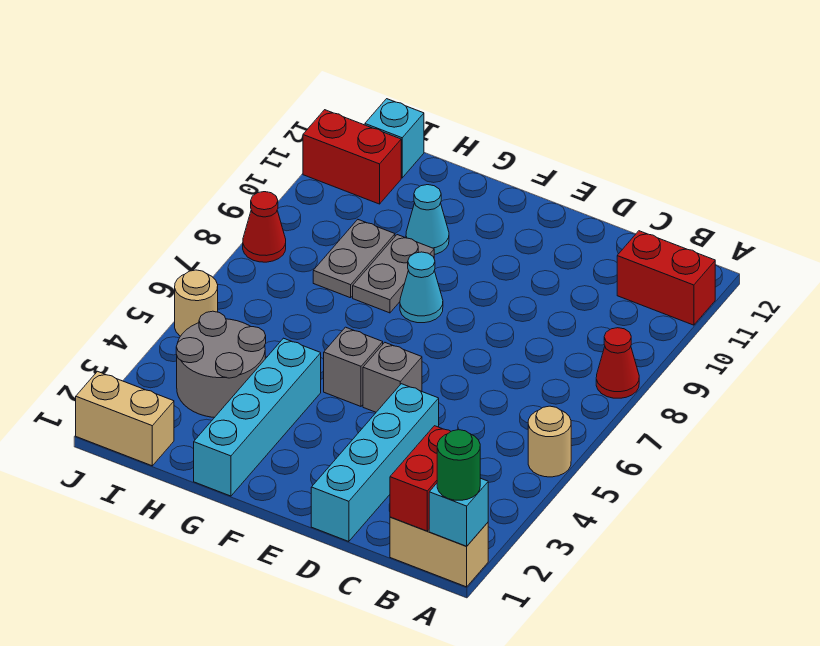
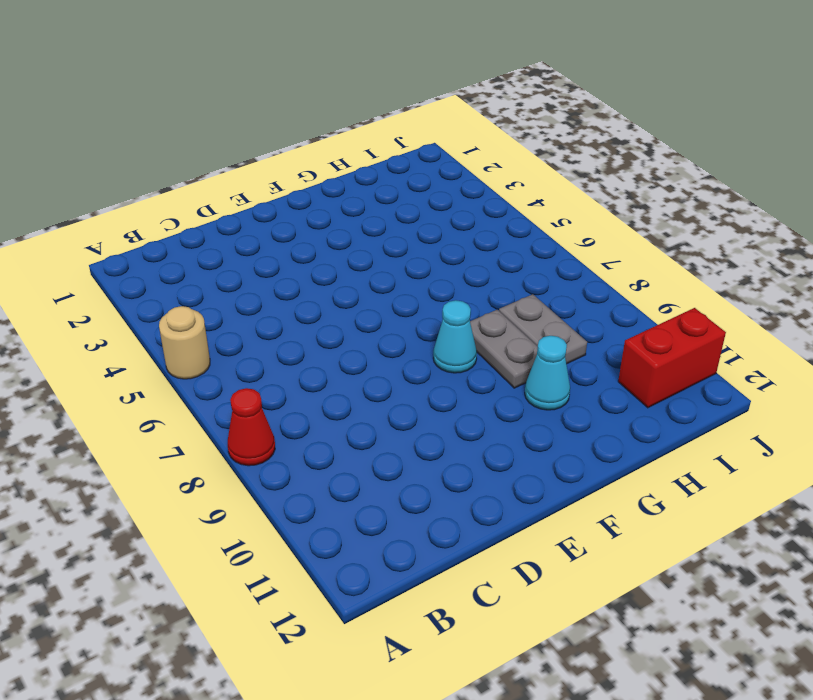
none -> tan 1x2 brick [390,517,488,587]
none -> red 1x2 brick [617,231,715,325]
none -> cyan 1x4 brick [311,384,439,542]

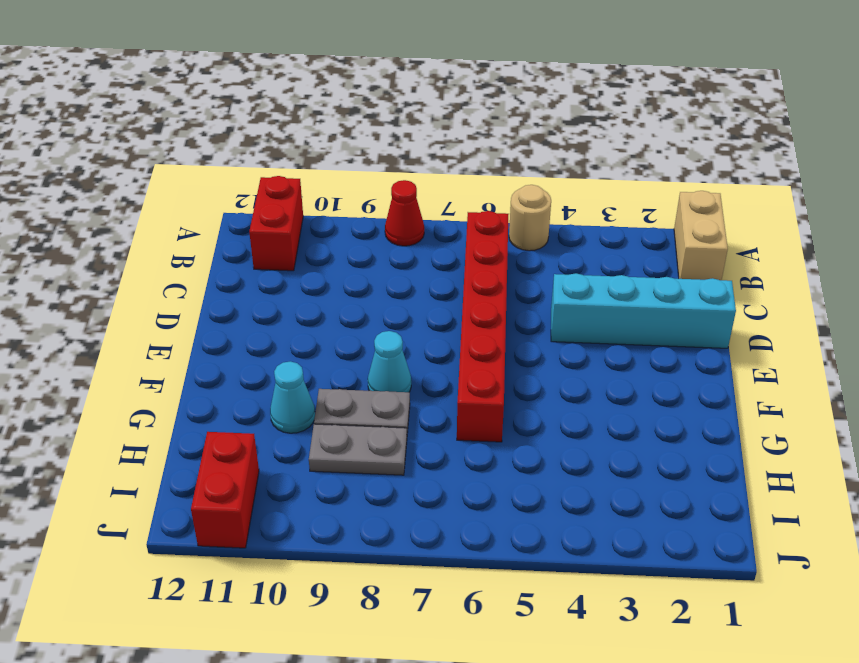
red 1x6 brick [457,211,509,442] -> none
none -> grey 1x1 brick [363,343,422,412]
none -> grey 1x1 brick [324,327,383,406]
none -> cyan 1x4 brick [194,338,321,496]

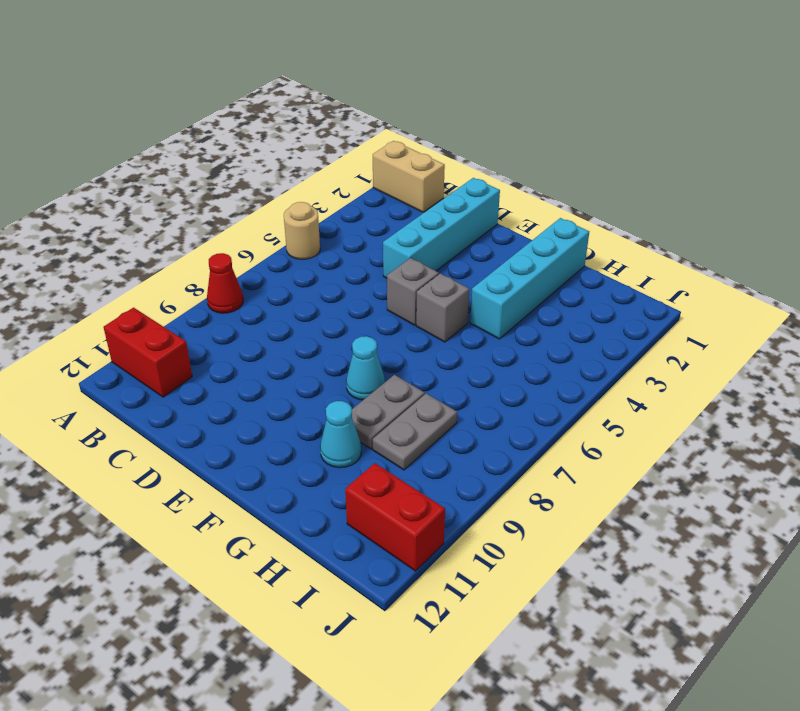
none -> grey 2x2 round brick [176,311,266,418]
none -> tan 1x2 brick [76,371,174,466]
none -> cyan 1x1 brick [365,99,424,178]

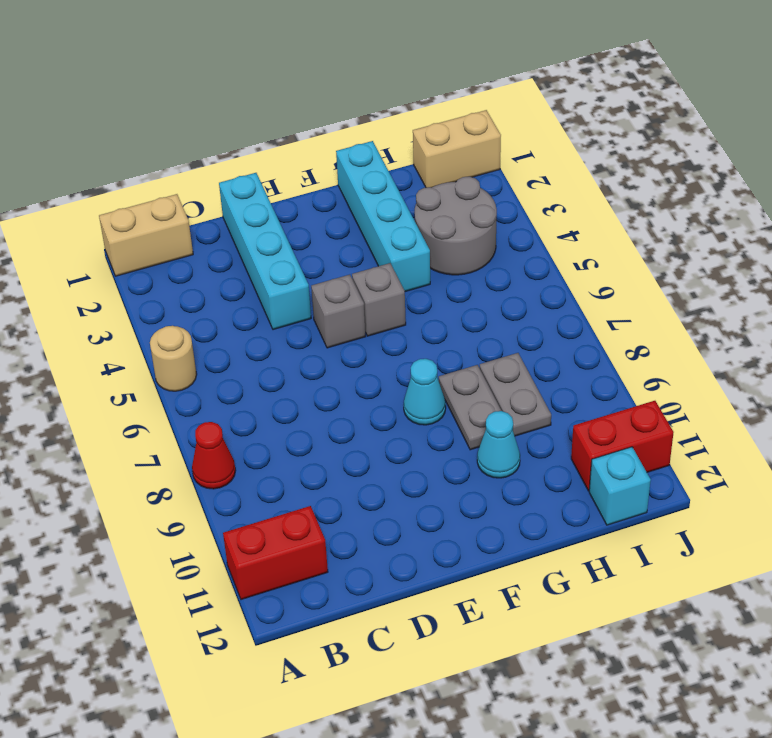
none -> tan 1x1 round brick [175,270,218,336]
none -> red 1x1 cone [243,192,286,262]
none -> cyan 1x1 brick [429,478,488,546]

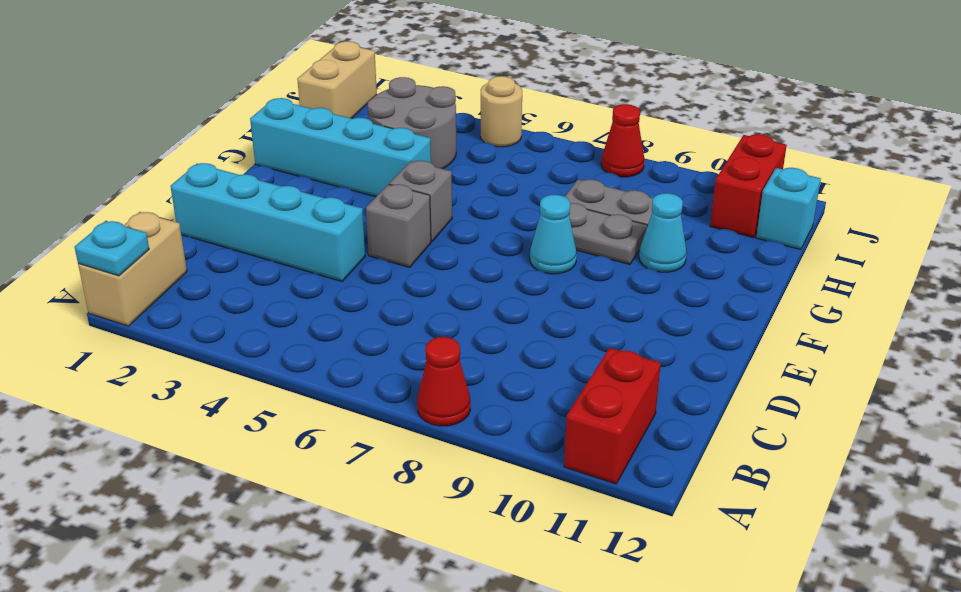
cyan 1x1 plate [75,221,149,276] -> cyan 1x1 brick [429,478,488,546]
none -> tan 1x1 round brick [528,406,571,477]
none -> red 1x2 brick [390,426,451,531]
none -> green 1x1 round brick [437,430,480,500]

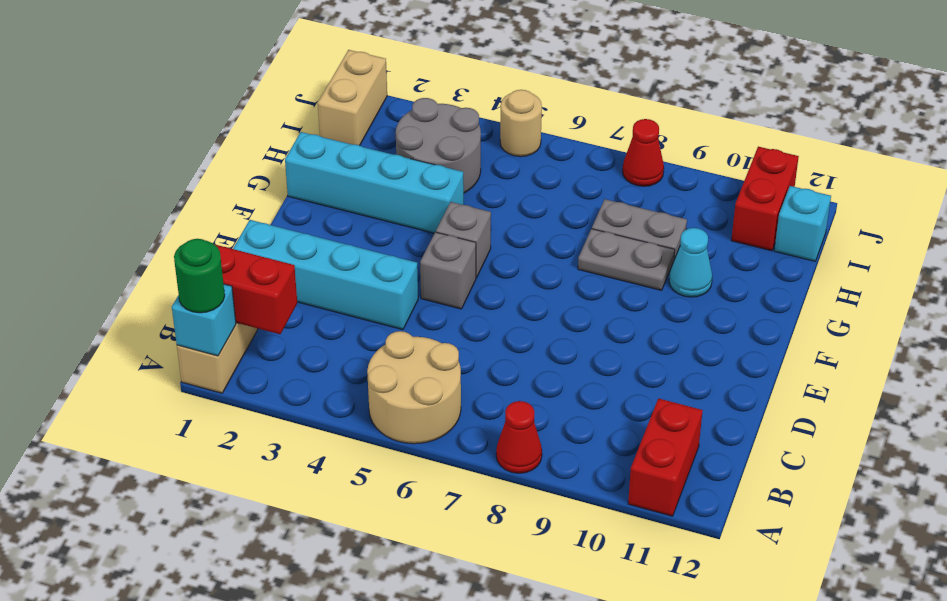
tan 2x2 round brick [367,331,461,444] -> tan 1x1 round brick [528,406,571,477]
none -> cyan 1x1 cone [400,252,443,323]

